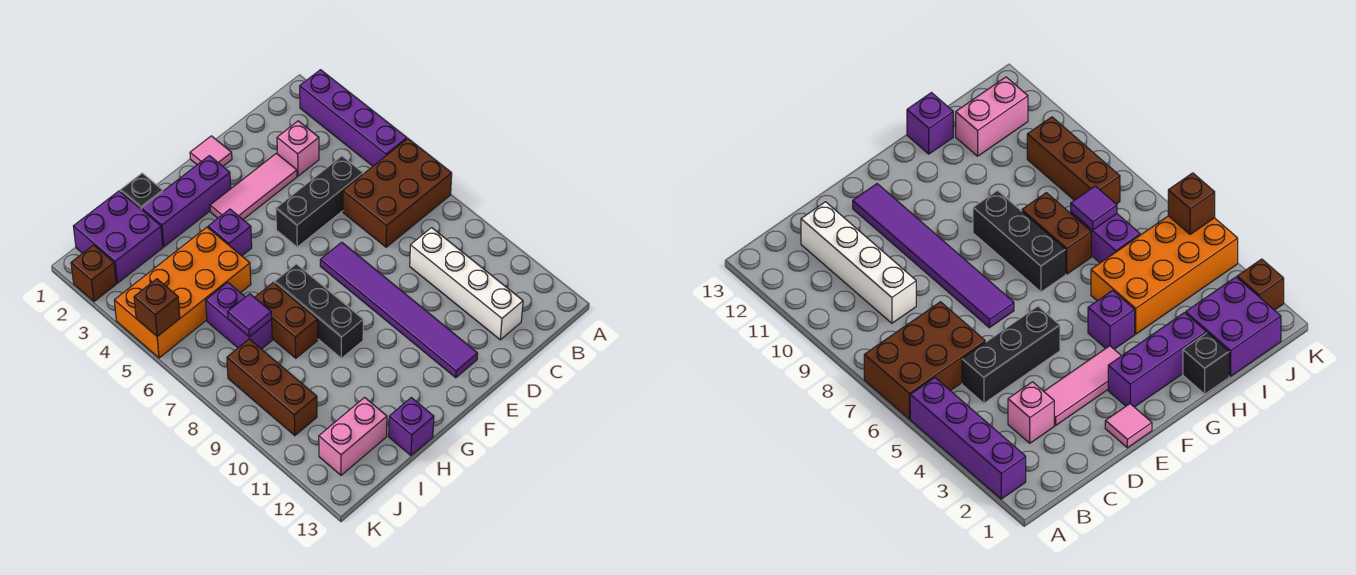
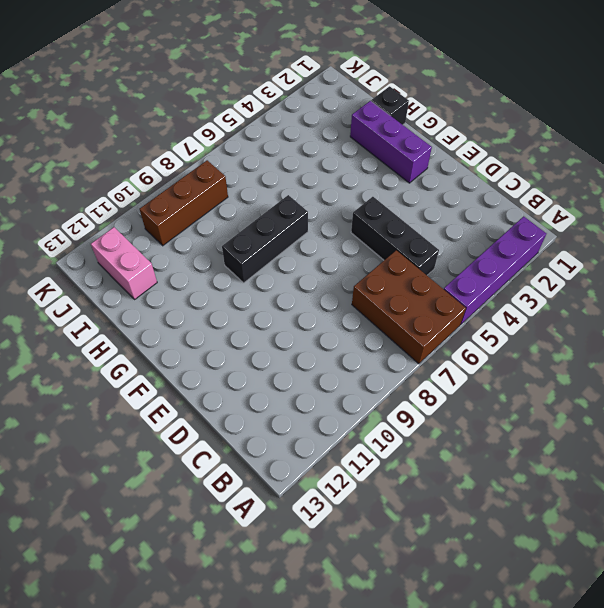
none -> pink 1x1 brick [277,121,319,176]
none -> white 1x4 brick [410,228,523,340]
none -> pink 1x3 tile [210,153,297,219]

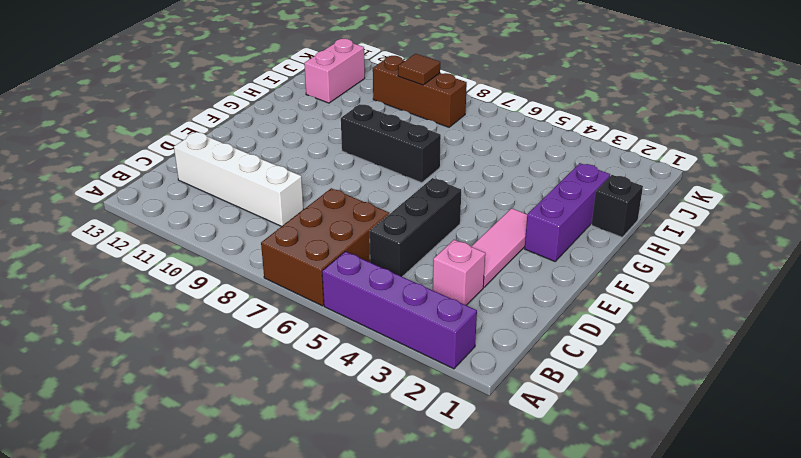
brown 1x1 tile [398,54,440,85] -> none
none -> pink 1x1 tile [190,136,232,166]
none -> purple 1x6 tile [320,242,478,378]
none -> purple 1x1 brick [208,209,252,256]

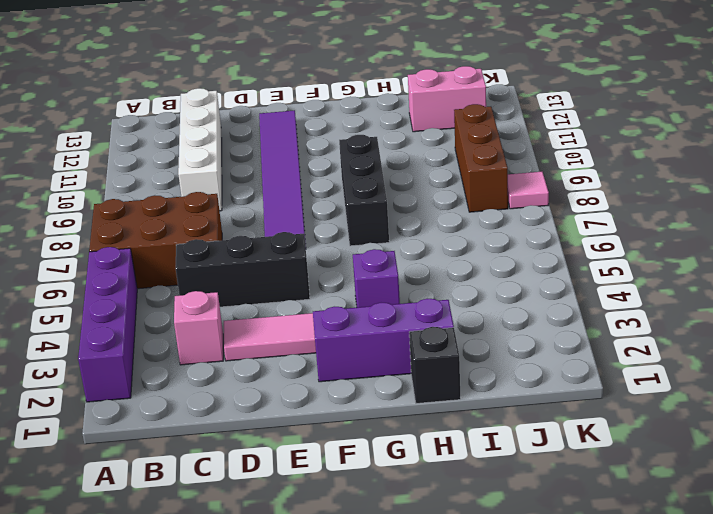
pink 1x1 tile [508,172,549,209] -> pink 1x1 tile moved to [190,136,232,166]
none -> orange 2x4 brick [114,227,251,358]
none -> brown 1x2 brick [255,282,318,358]
none -> purple 1x1 brick [389,398,434,455]

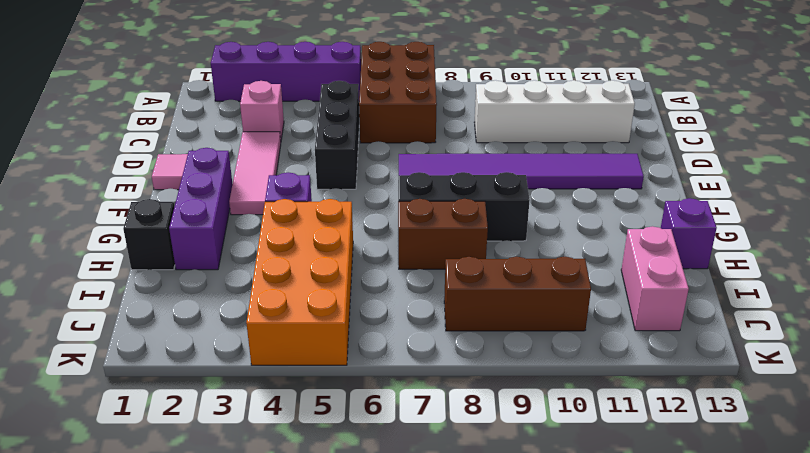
none -> purple 2x2 brick [73,191,163,283]
none -> purple 1x2 brick [206,283,272,349]
none -> brown 1x1 brick [71,245,116,301]

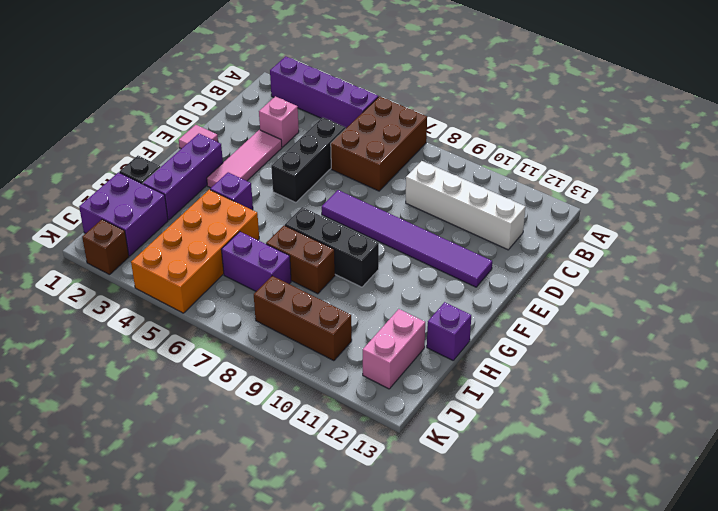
none -> purple 1x1 tile [228,294,272,337]
none -> brown 1x1 brick [134,279,180,336]

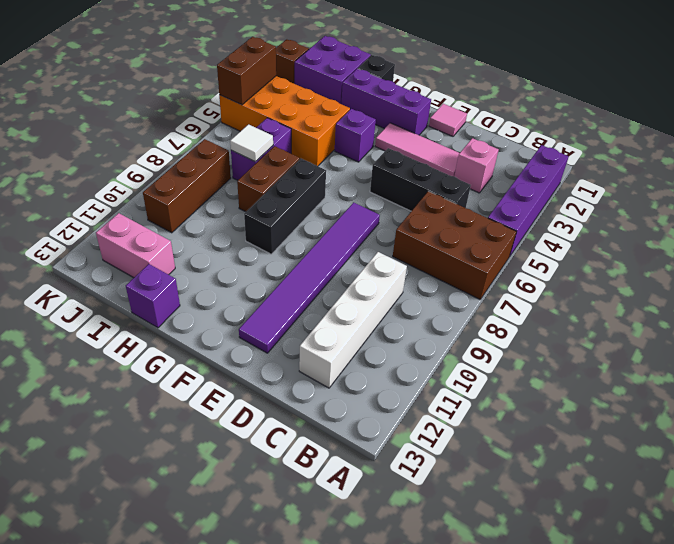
white 1x1 tile [230,124,273,162] -> purple 1x1 tile [228,294,272,337]
brown 1x2 brick [217,37,276,105] -> brown 1x1 brick [134,279,180,336]

